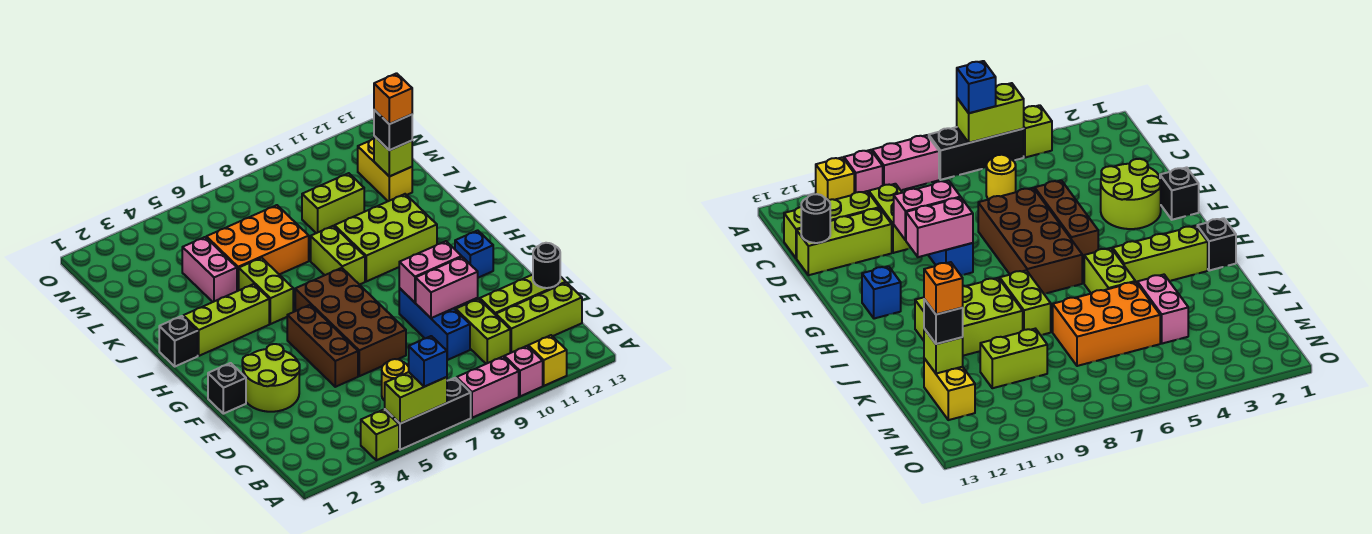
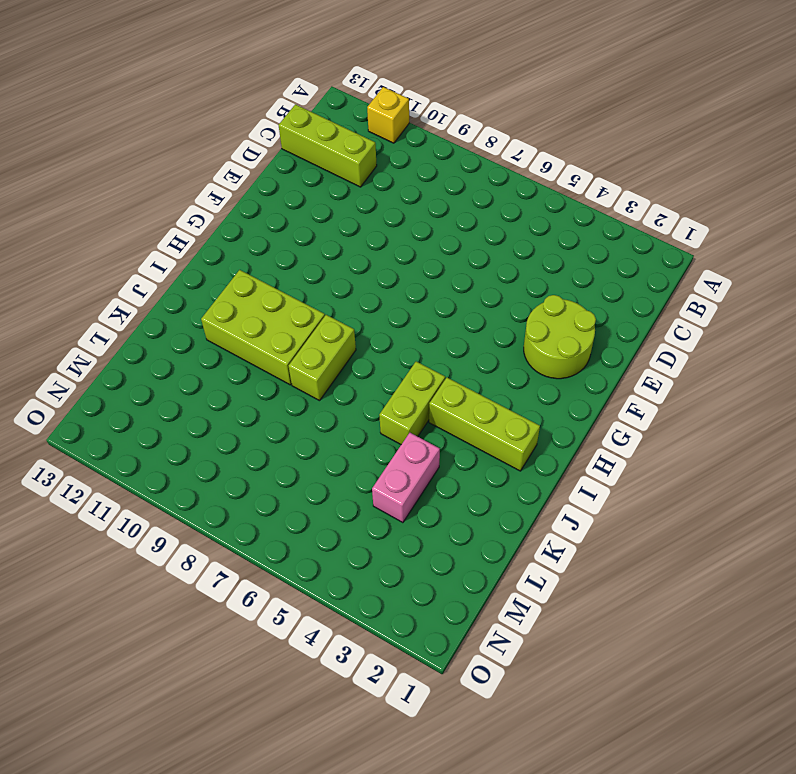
none -> lime 1x1 brick [361,410,399,460]
none -> black 1x3 brick [385,378,471,450]
none -> pink 1x2 brick [457,357,519,418]
none -> pink 1x1 brick [504,346,543,396]

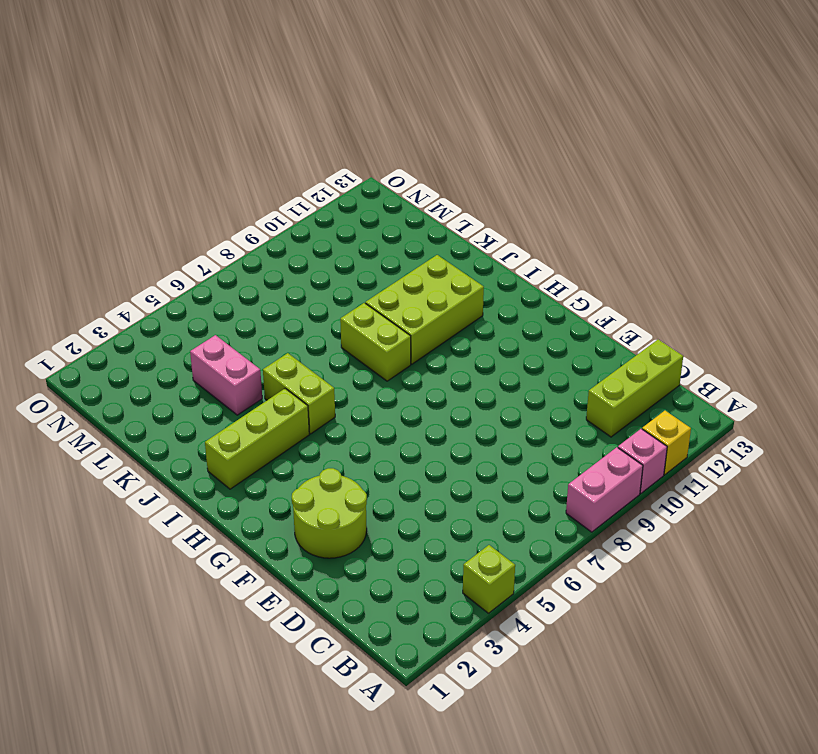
none -> black 1x3 brick [385,378,471,450]
none -> yellow 1x1 round brick [382,359,409,401]
none -> lime 1x2 brick [456,299,510,364]
none -> blue 1x3 brick [399,288,470,360]

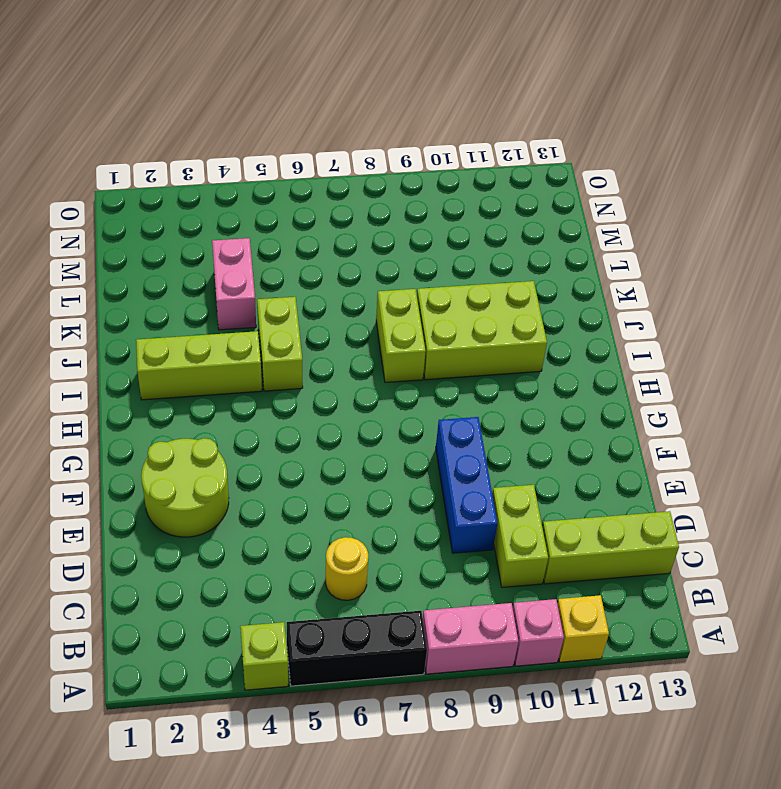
none -> lime 1x3 brick [480,275,566,315]
none -> brown 1x3 brick [287,305,358,387]
none -> brown 2x4 brick [295,268,406,376]
none -> black 1x1 brick [208,363,246,414]

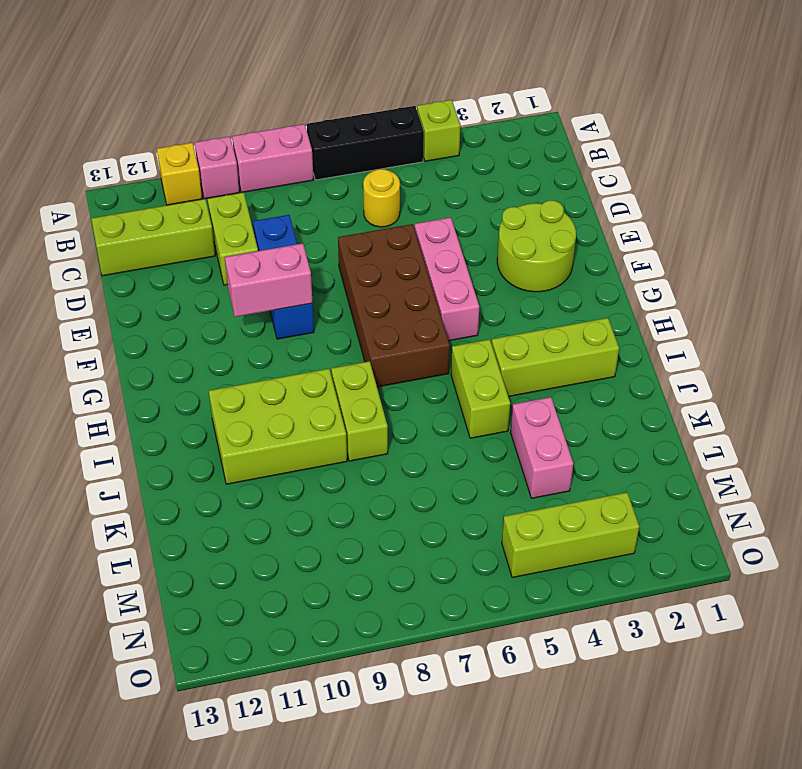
pink 1x3 brick [415,217,479,341] -> brown 1x3 brick [287,305,358,387]
lime 1x3 brick [502,492,639,578] -> lime 1x3 brick moved to [480,275,566,315]
none -> black 1x1 brick [208,363,246,414]
none -> blue 1x1 brick [455,230,493,278]
none -> black 1x1 brick [159,316,198,366]
none -> orange 2x3 brick [206,205,309,291]

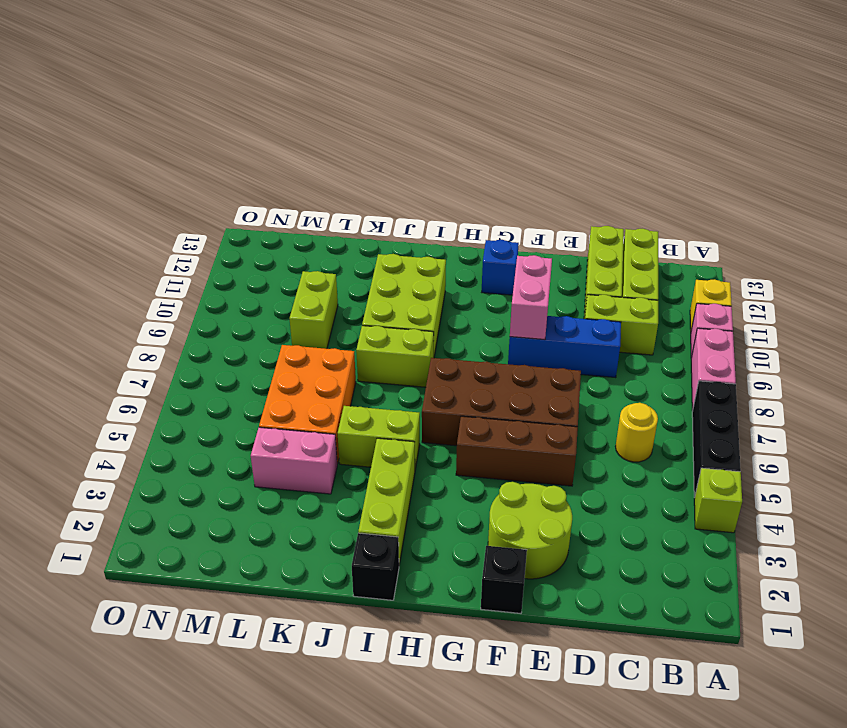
none -> yellow 1x2 brick [358,139,412,201]
none -> lime 1x2 brick [385,372,447,424]
none -> black 1x1 round brick [533,243,560,288]
none -> pink 1x2 brick [416,257,478,318]

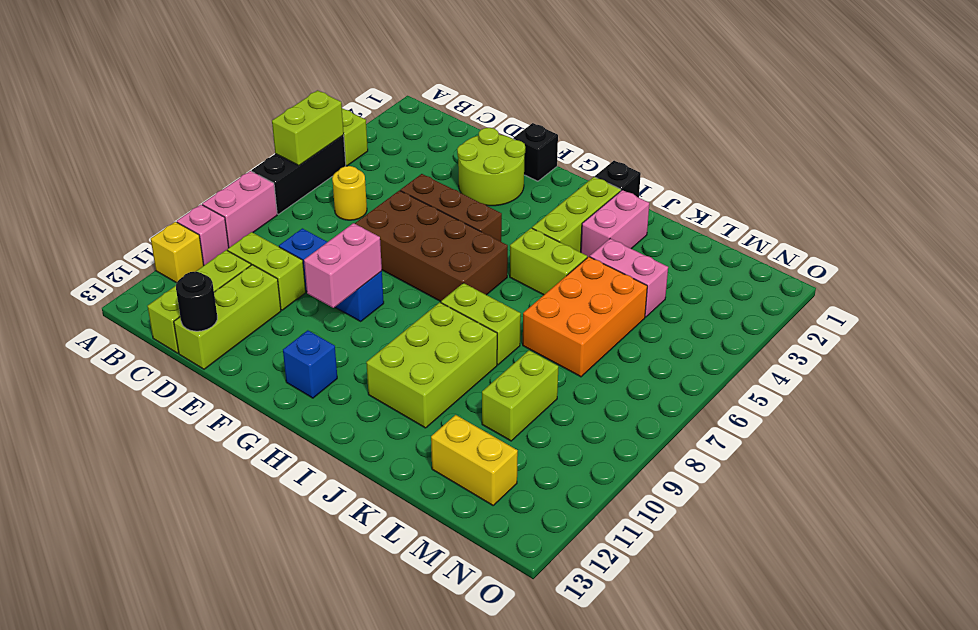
pink 1x2 brick [581,190,649,258] -> pink 1x2 brick moved to [416,257,478,318]
none -> lime 1x1 brick [374,136,412,176]
none -> blue 1x1 brick [409,336,447,387]
none -> black 1x1 brick [374,110,412,150]
none -> orange 1x1 brick [374,73,412,124]

